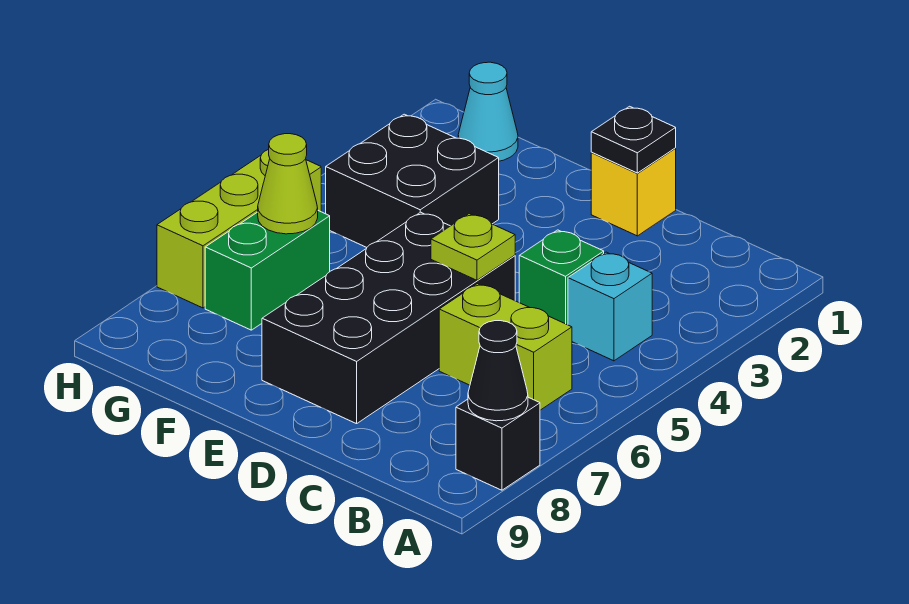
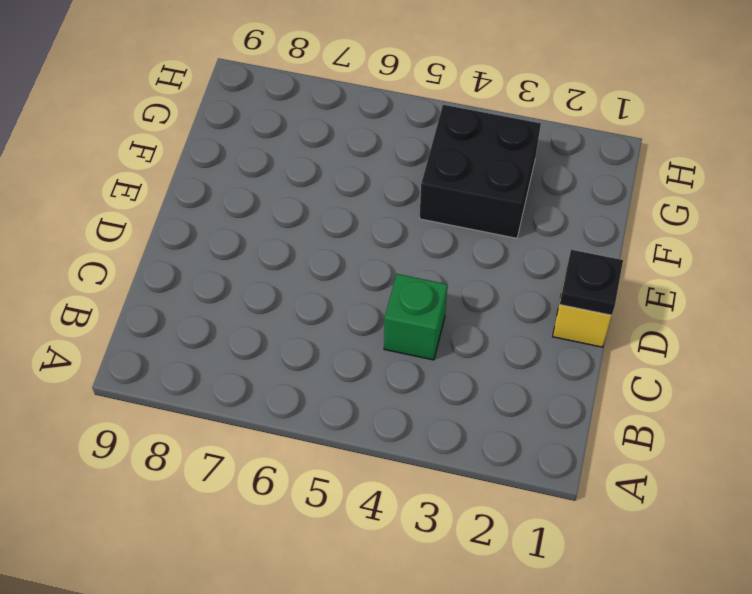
none -> black 1x1 brick [456,397,540,490]
none -> cyan 1x1 brick [568,252,652,361]
none -> lime 1x2 brick [439,284,572,410]

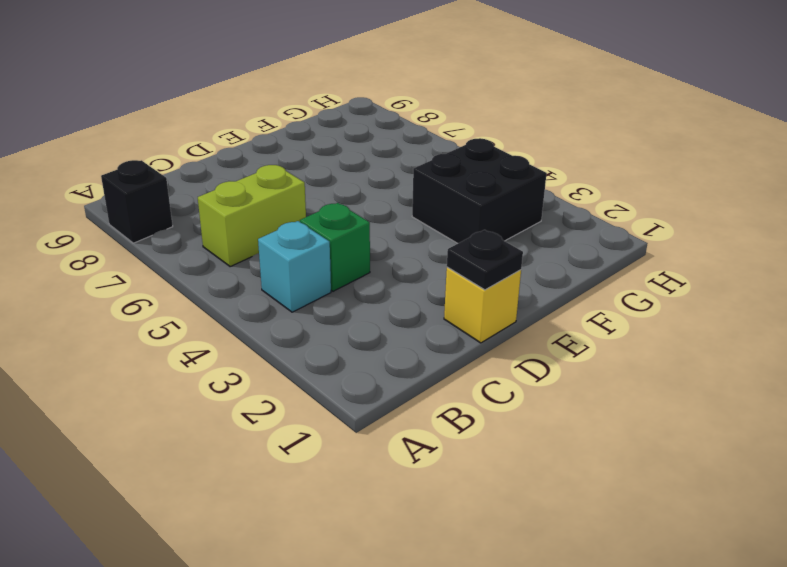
none -> black 2x4 brick [262,212,515,424]
none -> cyan 1x1 cone [458,62,518,161]
none -> green 1x2 brick [205,211,330,330]

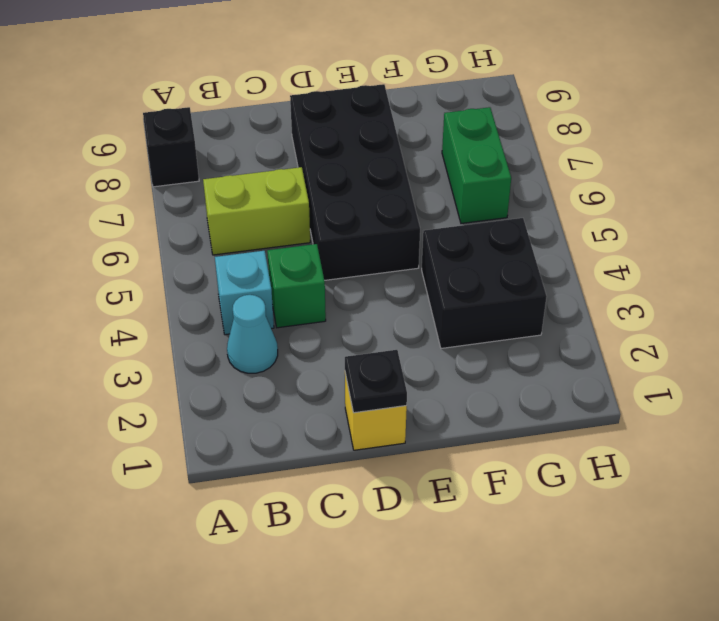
cyan 1x1 cone [227,295,278,373] -> cyan 1x1 cone moved to [458,62,518,161]
none -> lime 1x3 brick [157,149,321,308]
none -> black 1x1 cone [468,321,528,421]
none -> lime 1x1 plate [431,214,515,280]

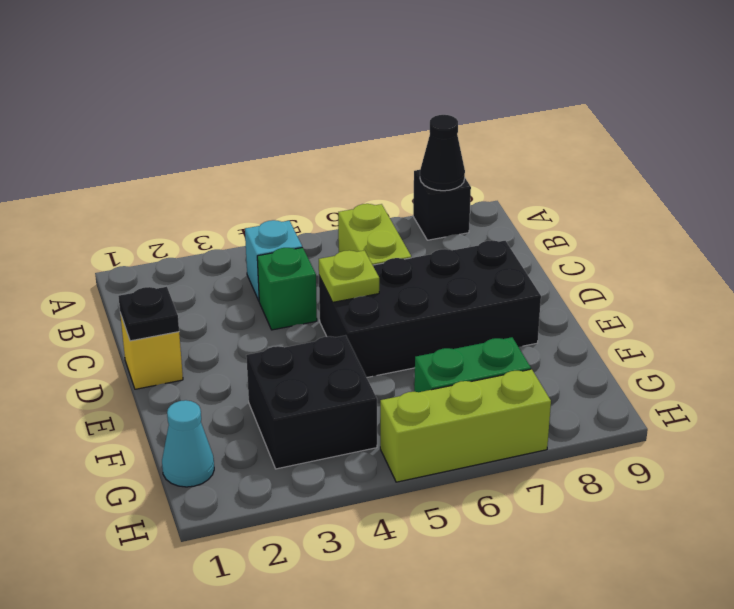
none -> lime 1x1 cone [258,134,318,234]

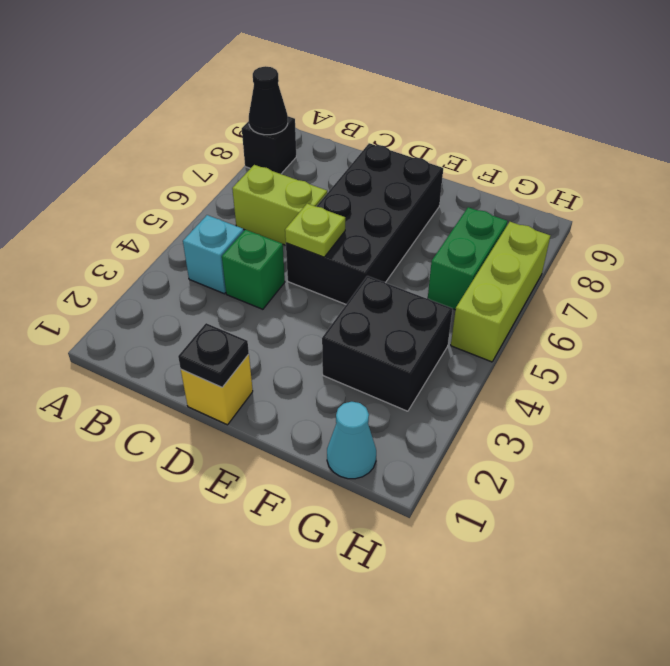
none -> lime 1x1 cone [258,134,318,234]

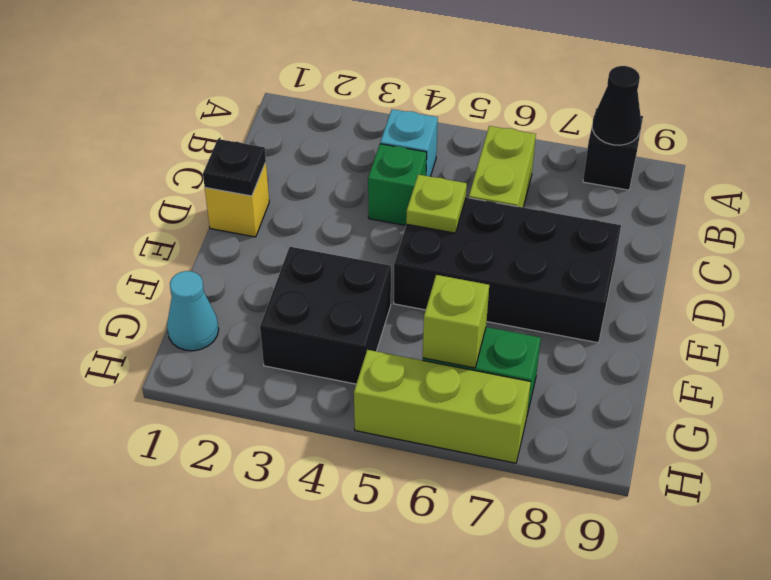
lime 1x1 brick [423,275,489,368] -> lime 1x1 cone [258,134,318,234]

